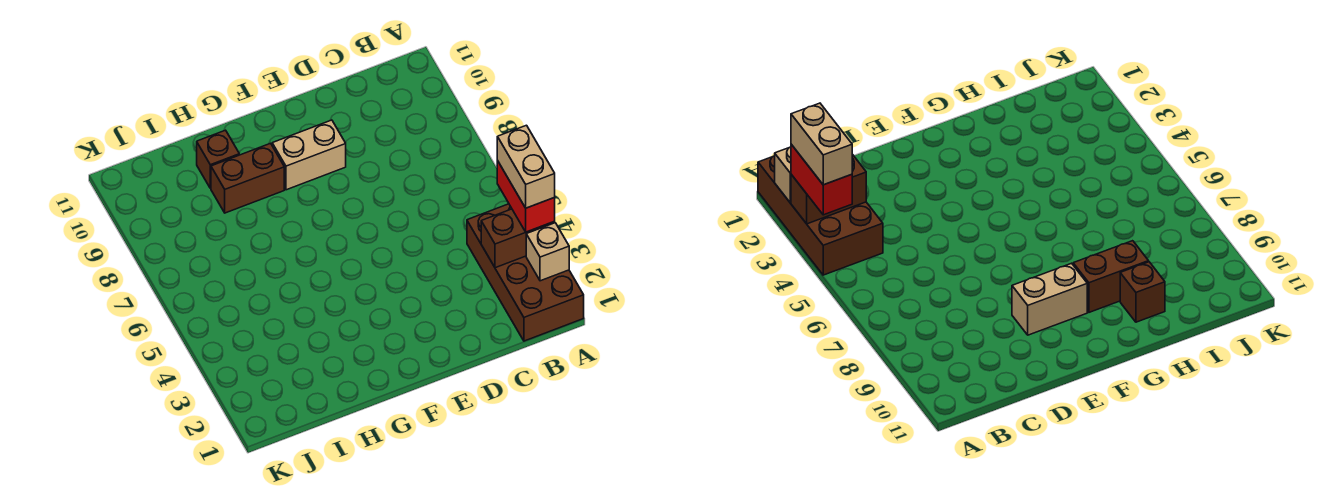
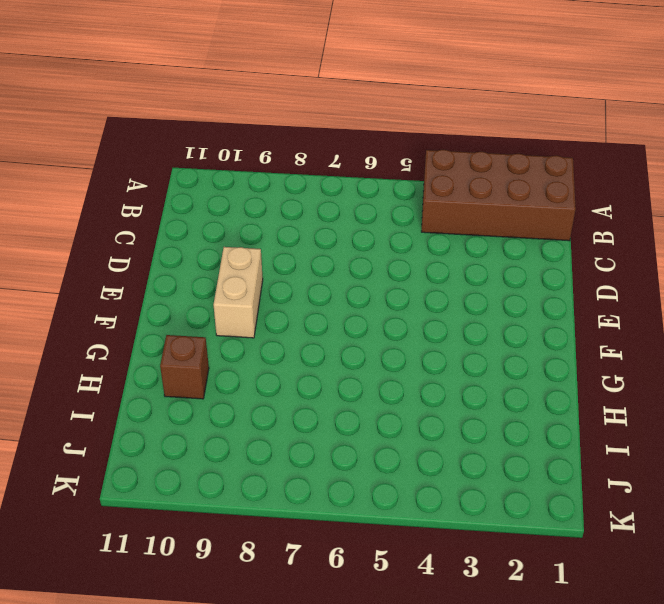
none -> brown 1x2 brick [211,143,284,213]
none -> tan 1x1 brick [526,223,569,281]

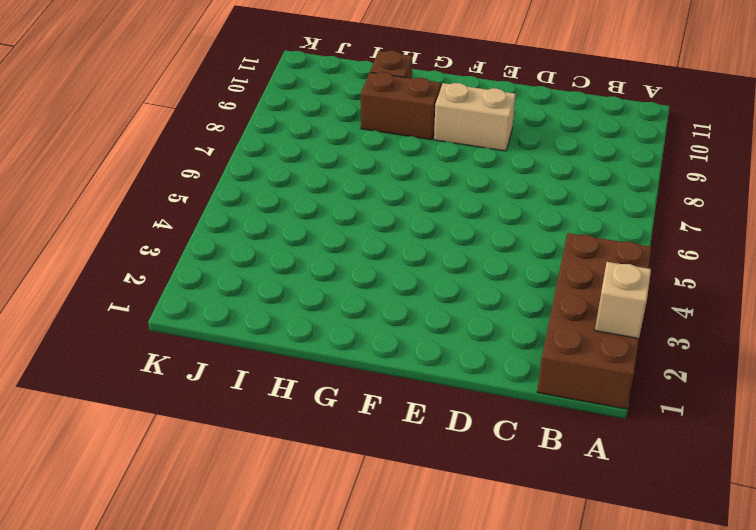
none -> brown 1x2 brick [481,209,555,268]
none -> red 1x2 brick [497,161,555,232]

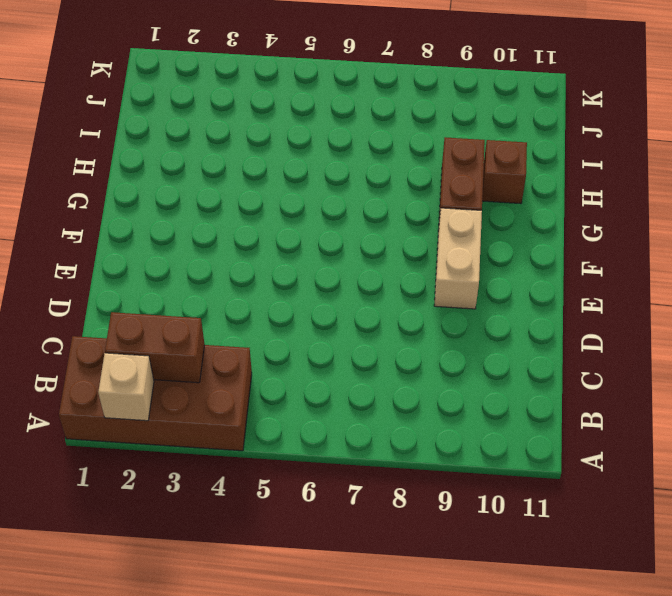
brown 1x2 brick [105,312,205,383] -> brown 1x2 brick turned to [481,209,555,268]
none -> red 1x2 brick [497,161,555,232]
none -> tan 1x2 brick [497,125,555,208]

